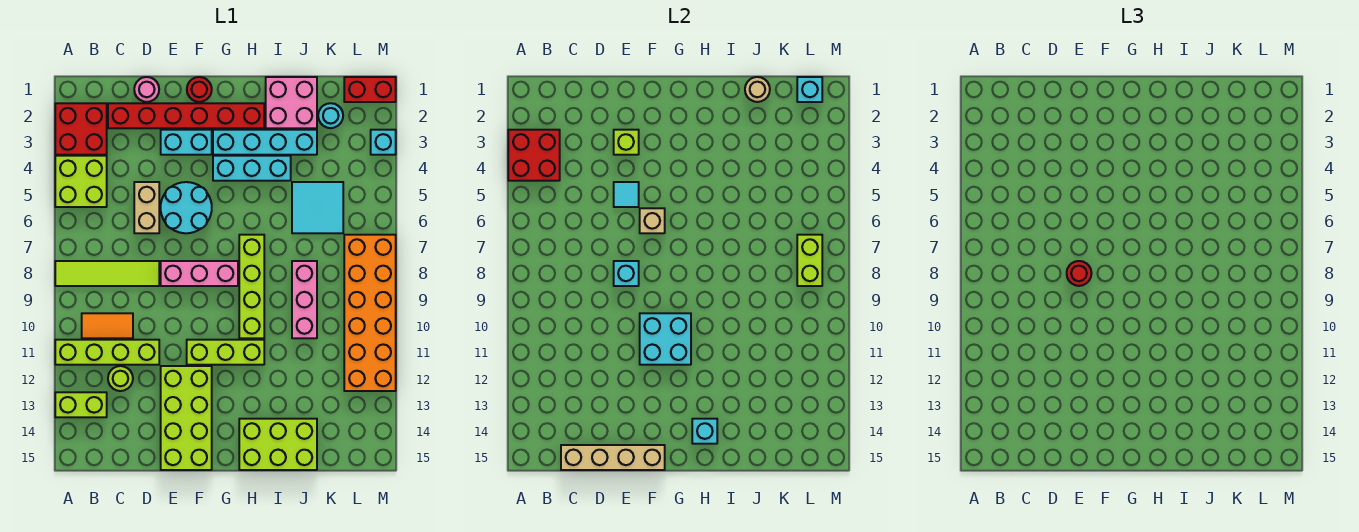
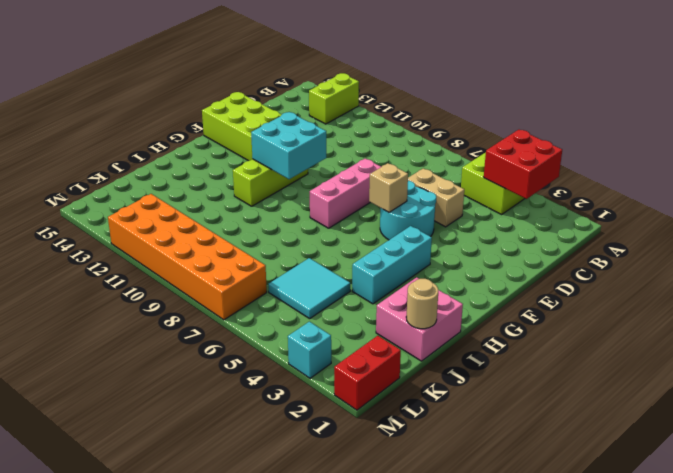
none -> red 2x2 brick [55,103,107,155]
none -> lime 1x4 tile [55,261,159,286]
none -> lime 1x4 brick [55,340,159,365]
none -> orange 1x2 tile [82,313,133,338]

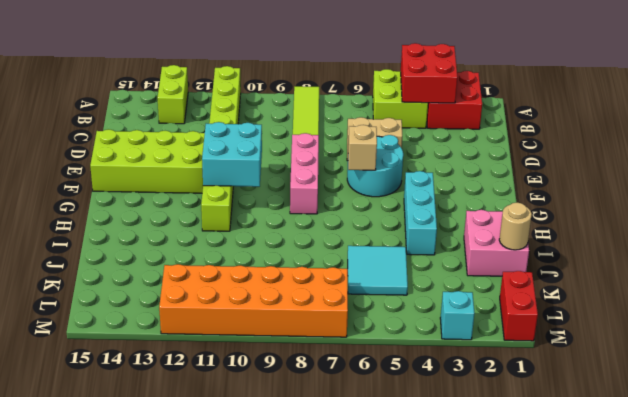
none -> orange 1x2 tile [82,313,133,338]
none -> red 1x6 brick [108,103,264,128]
none -> lime 1x1 round brick [108,366,133,391]
none -> pink 1x1 round brick [134,77,159,102]

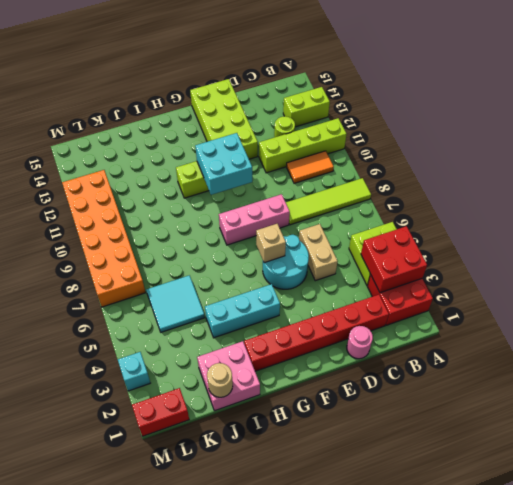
none -> cyan 1x2 brick [161,130,212,155]
none -> red 1x1 round brick [187,77,212,102]
none -> cyan 1x4 brick [213,130,317,155]
none -> lime 1x4 brick [239,235,264,338]

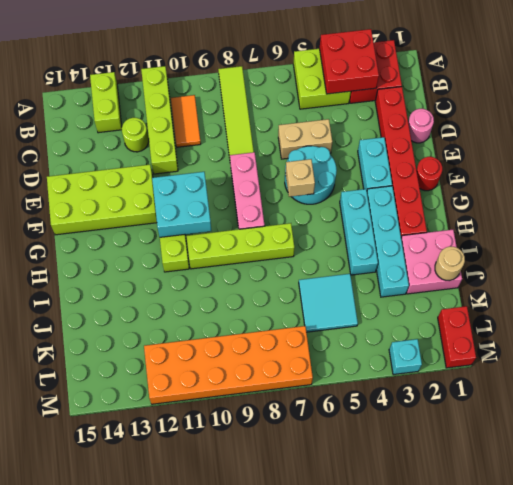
none -> lime 2x3 brick [239,419,317,470]
none -> pink 1x3 brick [292,261,317,338]
none -> cyan 1x1 round brick [318,103,343,128]
none -> tan 1x4 brick [561,445,665,470]

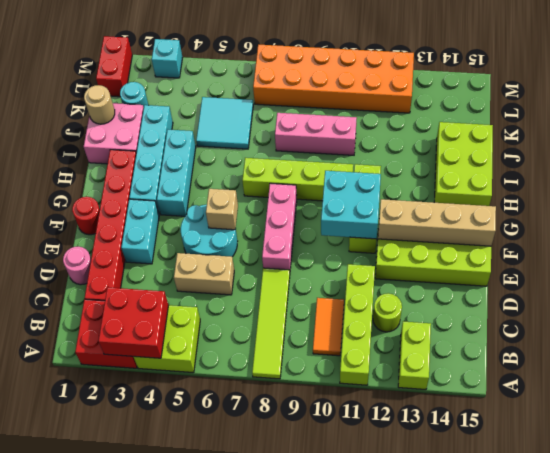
tan 1x4 brick [378,199,496,246] -> tan 1x4 brick turned to [561,445,665,470]
none -> lime 1x1 brick [614,130,639,155]
none -> cyan 1x1 tile [614,182,639,207]
none -> cyan 1x1 brick [614,261,639,286]
none -> cyan 1x1 brick [692,419,717,444]

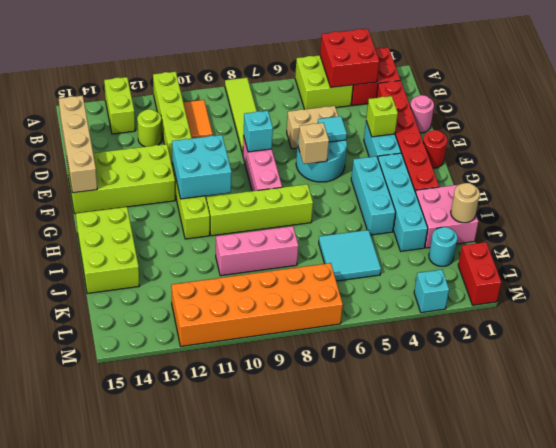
none -> cyan 1x1 brick [692,419,717,444]
none -> cyan 1x1 brick [797,77,822,102]
none -> lime 1x2 brick [797,235,822,286]
none -> red 1x1 round brick [1067,261,1091,286]

